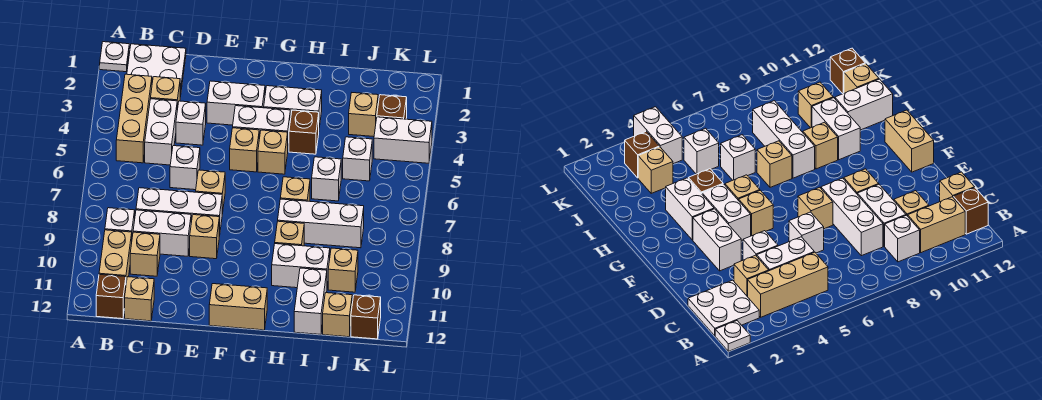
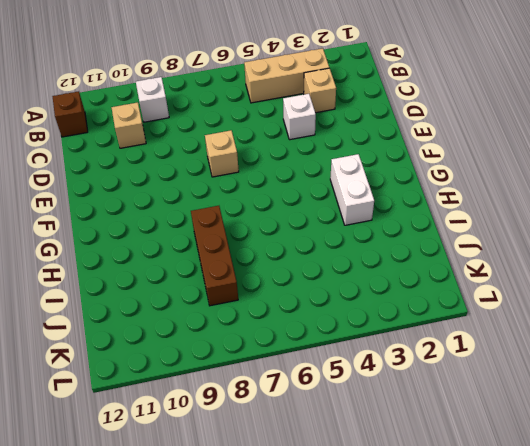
brown 1x3 brick [191,206,238,306] -> white 1x3 brick [278,199,364,248]
none -> white 1x1 plate [100,42,129,72]
none -> white 2x2 plate [127,44,186,97]
none -> tan 1x2 brick [99,230,132,283]
none -> white 1x2 brick [145,99,177,165]

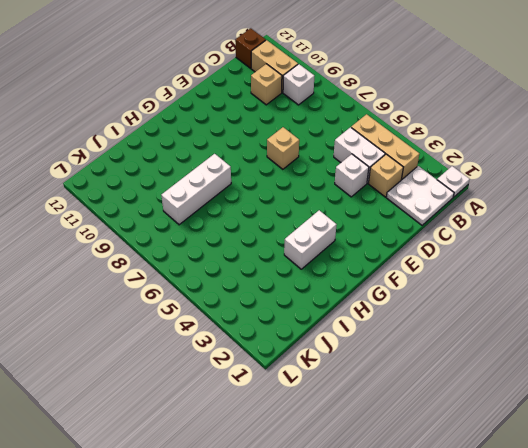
none -> white 1x3 brick [136,188,222,236]
none -> white 1x2 brick [133,210,191,256]
none -> tan 1x1 brick [125,277,154,321]
none -> white 1x1 brick [170,146,200,190]

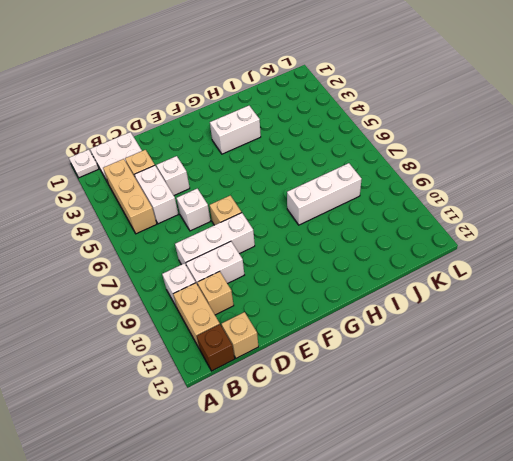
none -> white 1x2 brick [207,81,265,125]
none -> tan 1x1 brick [190,215,219,259]
none -> white 1x2 brick [233,106,290,146]
none -> tan 1x1 brick [230,128,259,172]

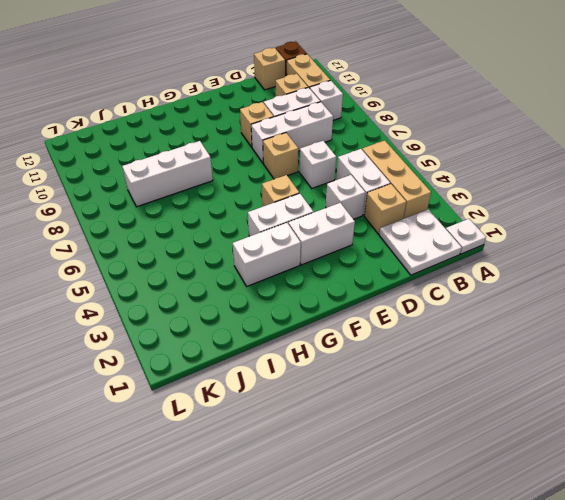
none -> tan 1x2 brick [209,284,267,330]
none -> tan 1x1 brick [258,130,288,174]
none -> brown 1x1 brick [289,110,319,154]
none -> tan 1x1 brick [280,177,310,201]

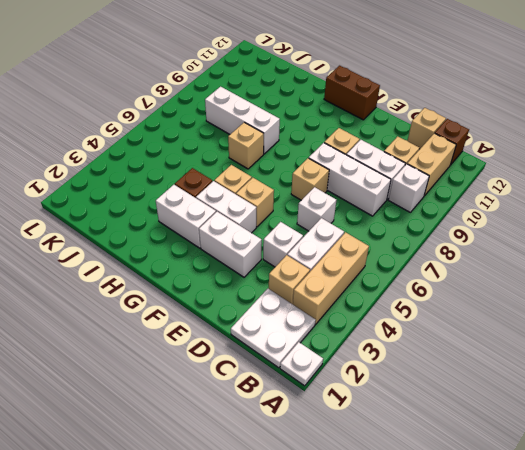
brown 1x2 brick [324,66,380,120] -> tan 1x2 brick [209,284,267,330]
none -> tan 1x1 brick [275,221,304,246]
none -> white 1x2 brick [272,244,330,288]
none -> white 1x1 brick [312,157,341,201]
none -> white 1x2 brick [294,268,327,335]

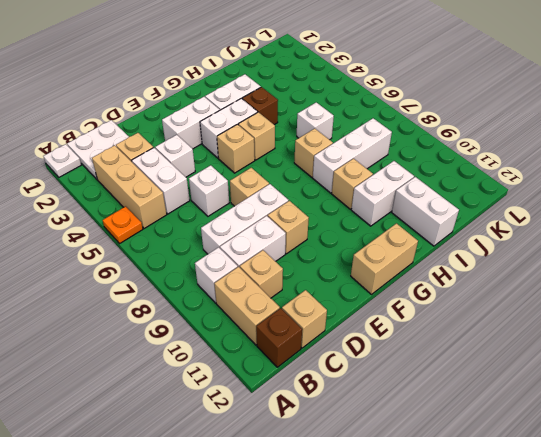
orange 1x1 plate [103,206,143,243] -> none
none -> tan 1x1 brick [349,93,378,137]
none -> white 1x1 brick [343,137,372,181]
none -> tan 1x1 brick [328,248,358,292]
none -> tan 1x1 brick [323,293,352,337]

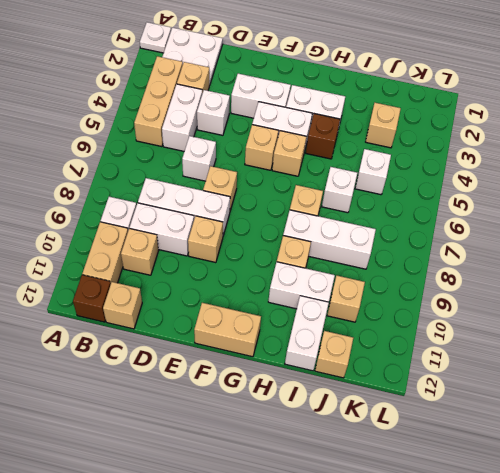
none -> brown 1x1 brick [377,95,407,119]
none -> white 1x2 brick [374,117,432,163]
none -> brown 1x1 brick [351,295,381,339]

